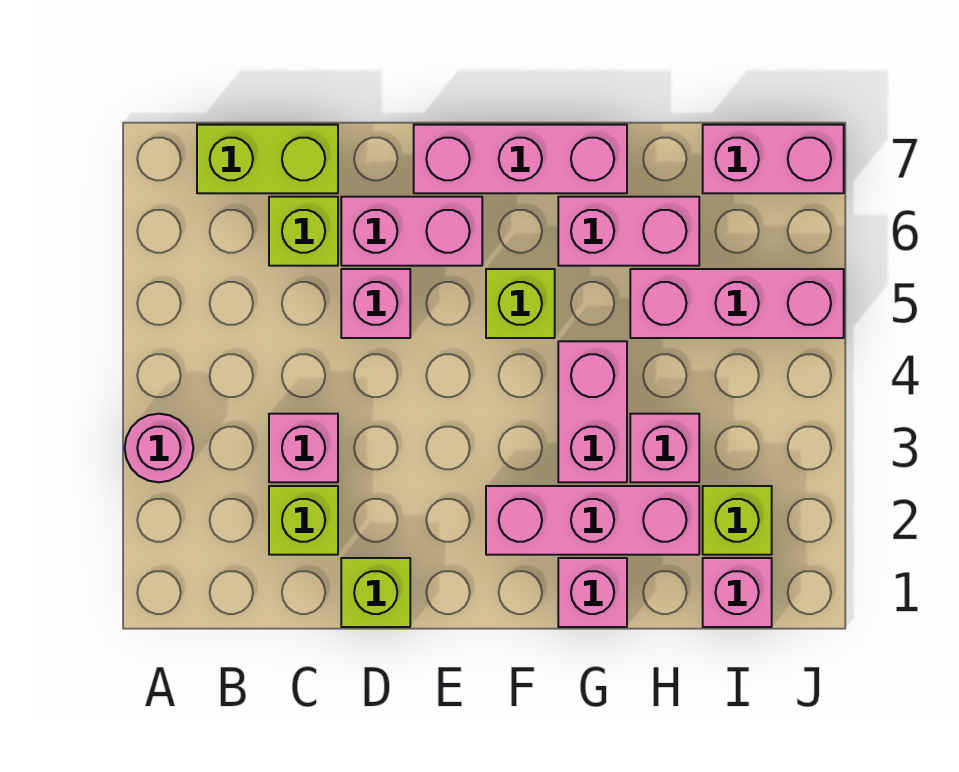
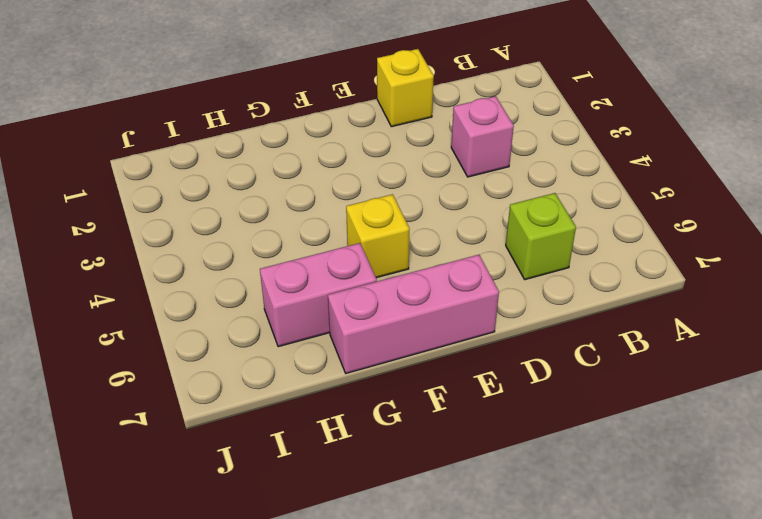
yellow 1x1 brick [377,49,434,127] -> lime 1x1 brick [341,558,410,627]
yellow 1x1 brick [346,194,410,278] -> lime 1x1 brick [486,269,555,338]
none -> pink 1x1 round brick [125,414,193,482]
none -> lime 1x2 brick [197,125,338,193]
none -> lime 1x1 brick [269,486,338,555]

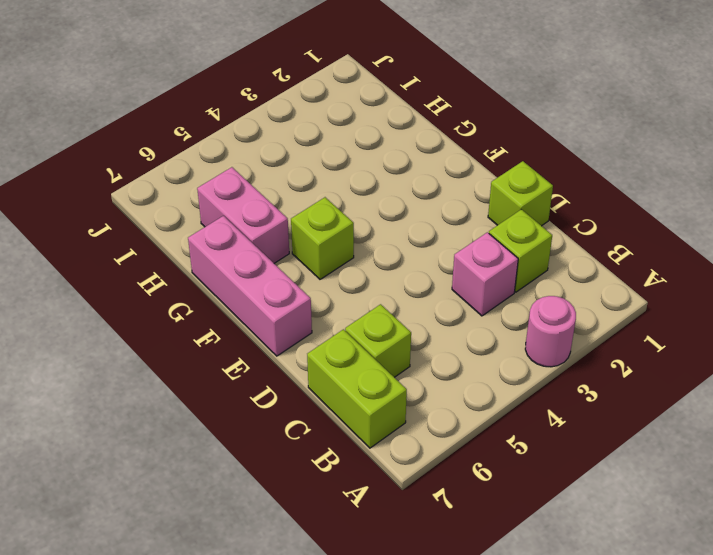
none -> pink 1x1 brick [341,269,410,338]
none -> pink 1x2 brick [341,197,482,266]
none -> pink 1x3 brick [486,486,699,555]

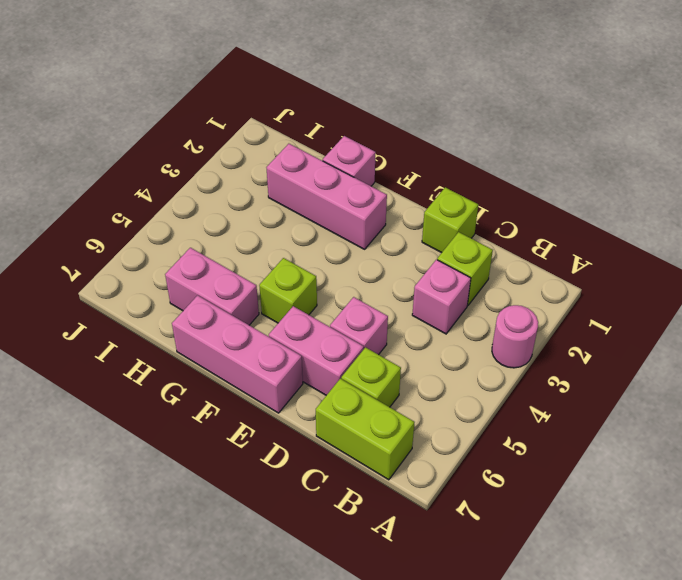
none -> pink 1x2 brick [558,341,627,482]
none -> pink 1x1 brick [630,414,699,482]
none -> pink 1x3 brick [630,269,844,338]

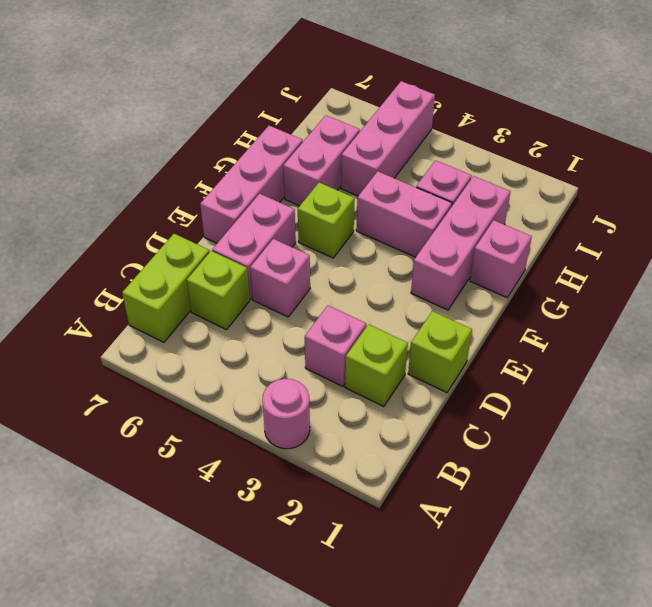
none -> pink 1x1 brick [703,558,772,627]
none -> lime 1x1 brick [703,486,772,555]
none -> pink 1x2 brick [703,125,844,193]

